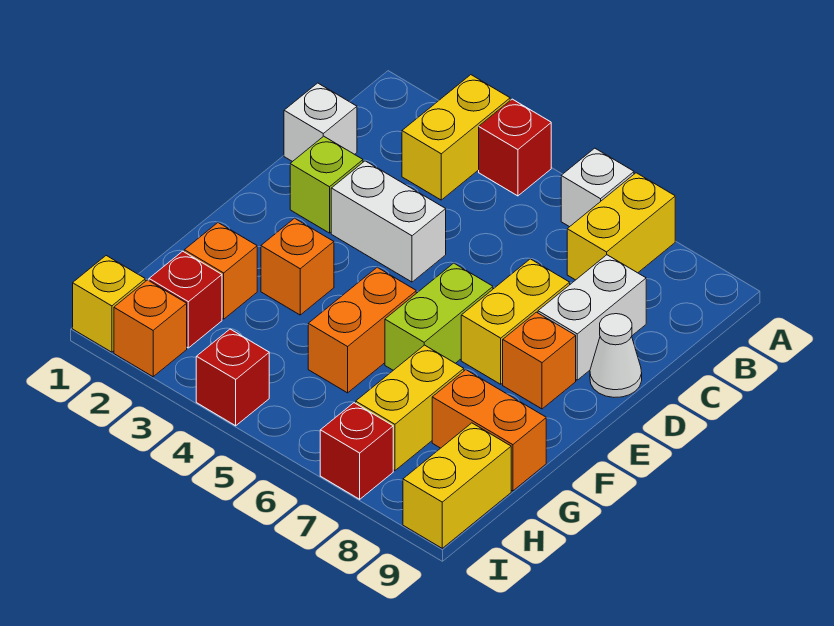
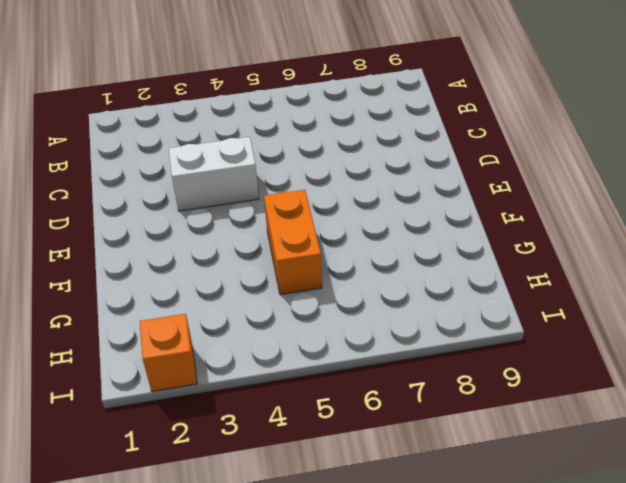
none -> yellow 1x2 brick [402,75,510,200]
none -> red 1x1 brick [479,99,551,196]
none -> white 1x1 brick [561,148,634,227]

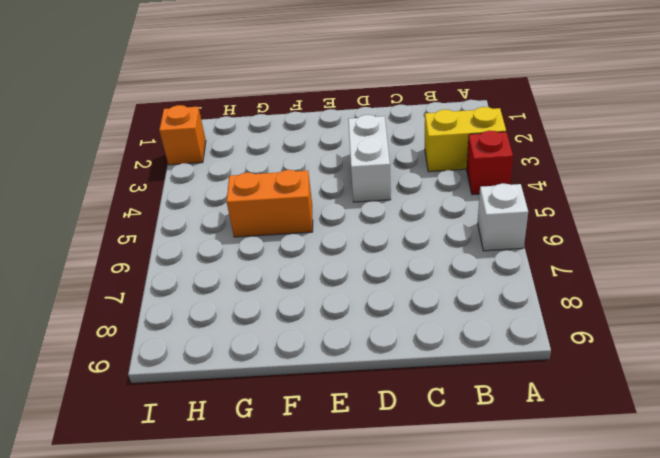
none -> yellow 1x2 brick [567,173,675,280]
none -> white 1x1 brick [284,83,357,162]
none -> white 1x2 brick [538,255,646,380]

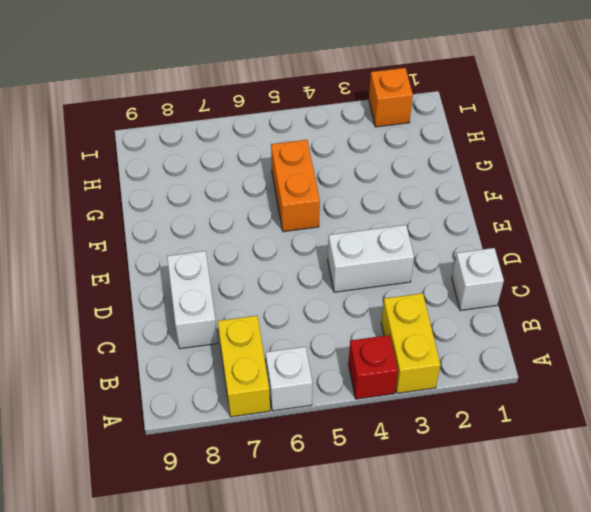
none -> lime 1x1 brick [290,136,363,233]
none -> yellow 1x2 brick [461,259,570,384]
none -> white 1x1 cone [590,314,642,397]

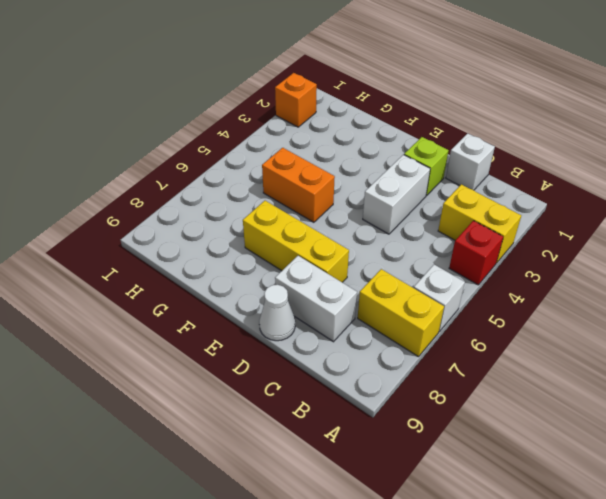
yellow 1x3 brick [243,201,349,282] -> yellow 1x2 brick [461,259,570,384]
none -> lime 1x2 brick [385,263,493,370]
none -> orange 1x1 brick [503,312,576,409]
none -> orange 1x1 brick [261,218,334,315]

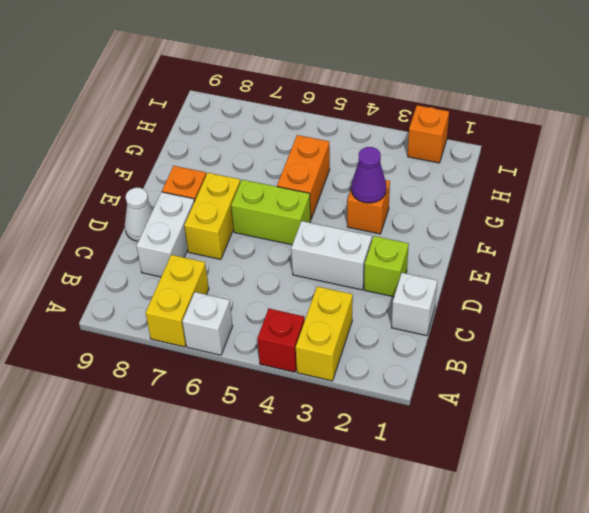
lime 1x2 brick [231,180,311,245] -> lime 1x2 brick turned to [385,263,493,370]
purple 1x1 cone [351,147,386,203] -> none
none -> orange 1x1 brick [184,223,257,319]
none -> yellow 1x2 brick [356,345,464,471]
none -> orange 1x2 brick [432,370,546,491]

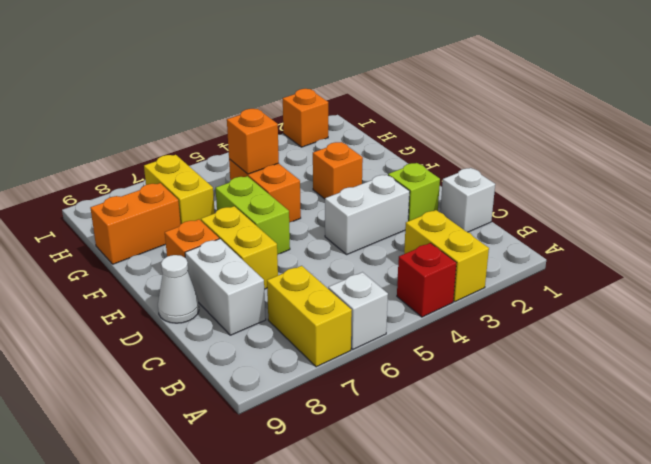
orange 1x1 brick [227,109,279,174] -> orange 1x1 brick moved to [184,223,257,319]
none -> red 1x1 brick [149,251,222,348]
none -> yellow 1x2 brick [403,423,511,548]
none -> yellow 1x1 brick [73,256,145,352]

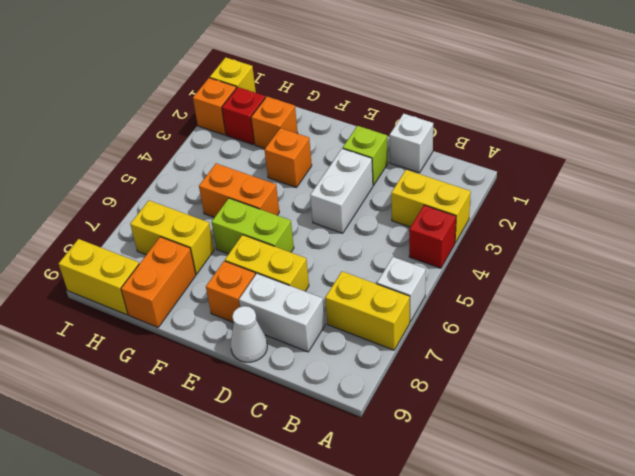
none -> red 1x1 brick [196,329,269,426]
none -> red 1x1 brick [320,403,393,499]

